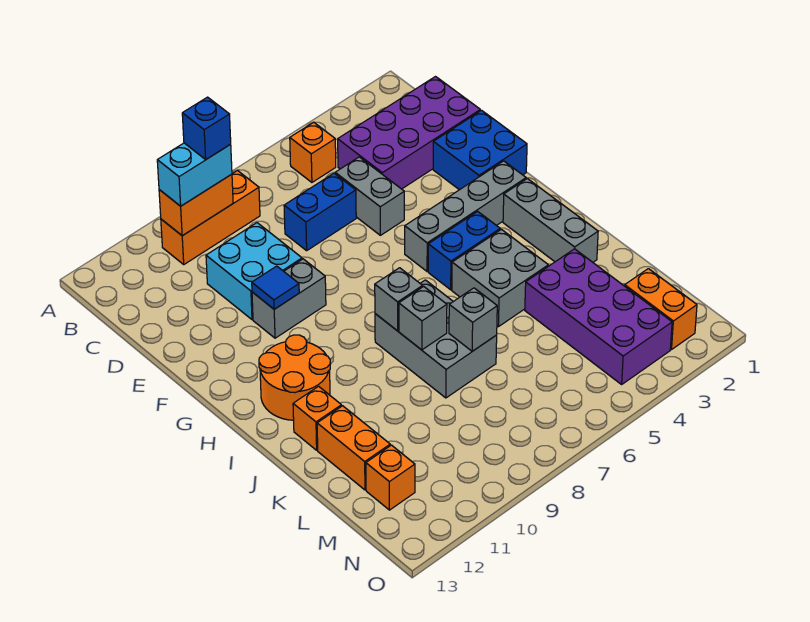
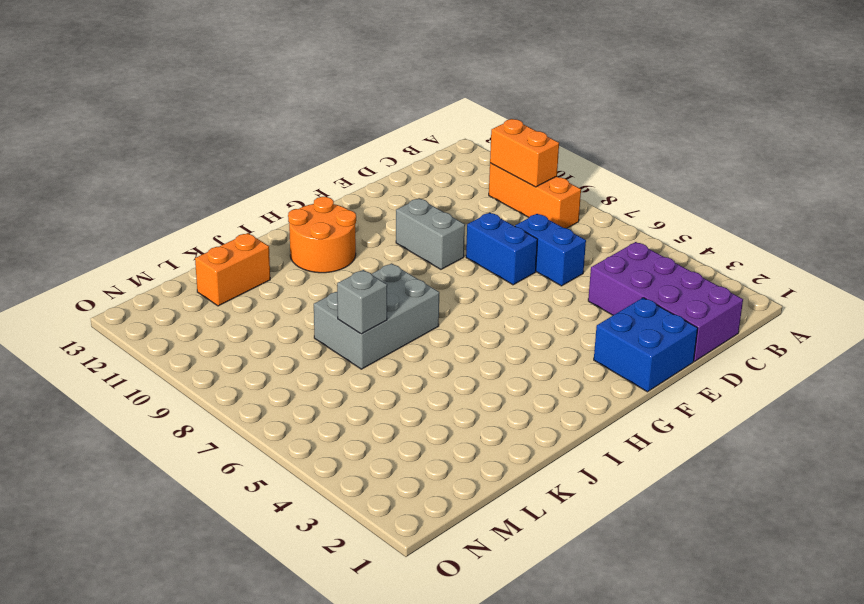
blue 1x2 brick [466,213,538,285] -> blue 1x2 brick moved to [428,211,500,290]
none -> orange 1x1 brick [290,122,336,182]
none -> grey 1x2 brick [335,157,404,235]
none -> cyan 2x2 brick [206,223,302,320]

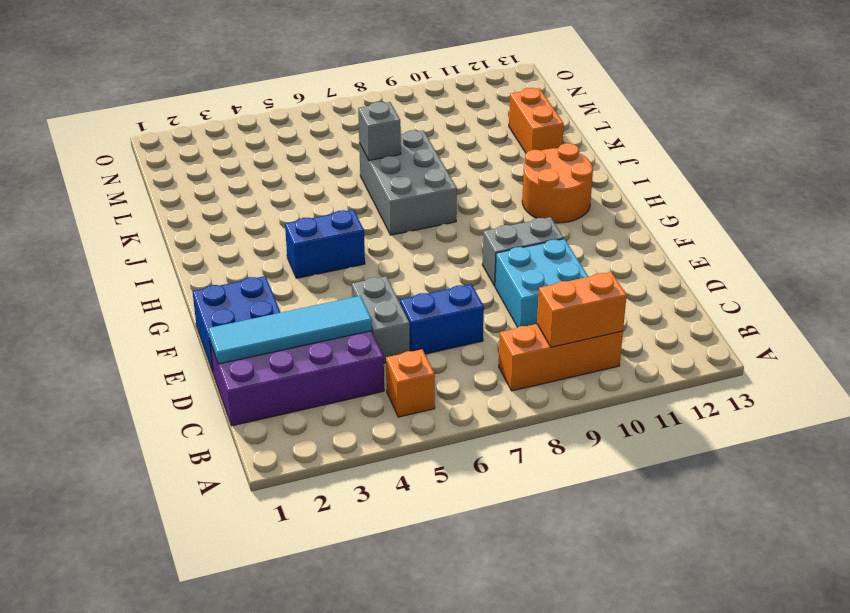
cyan 1x4 tile [208,296,372,364] -> none
none -> grey 1x4 brick [405,161,526,271]
none -> grey 1x3 brick [503,179,598,262]
none -> grey 2x2 brick [452,229,548,327]

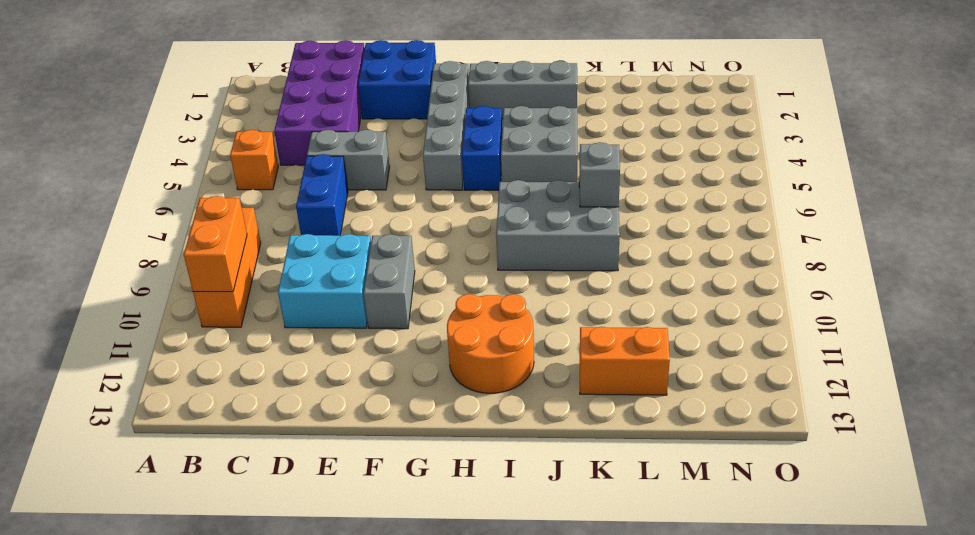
none -> orange 1x1 brick [293,386,342,450]
none -> purple 2x4 brick [525,249,672,384]
none -> orange 1x2 brick [625,269,697,350]

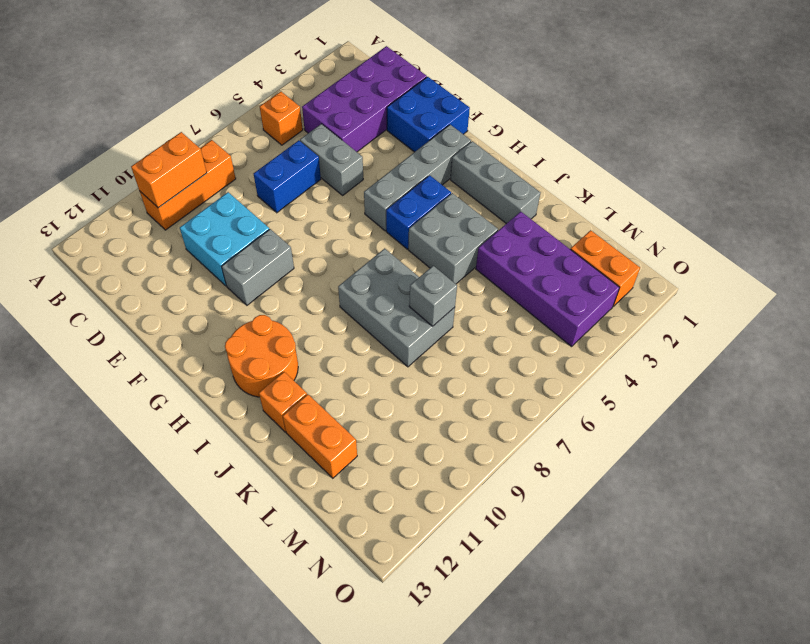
none -> orange 1x1 brick [366,445,415,510]
none -> blue 1x1 tile [252,266,299,309]
none -> grey 1x1 brick [375,268,423,331]

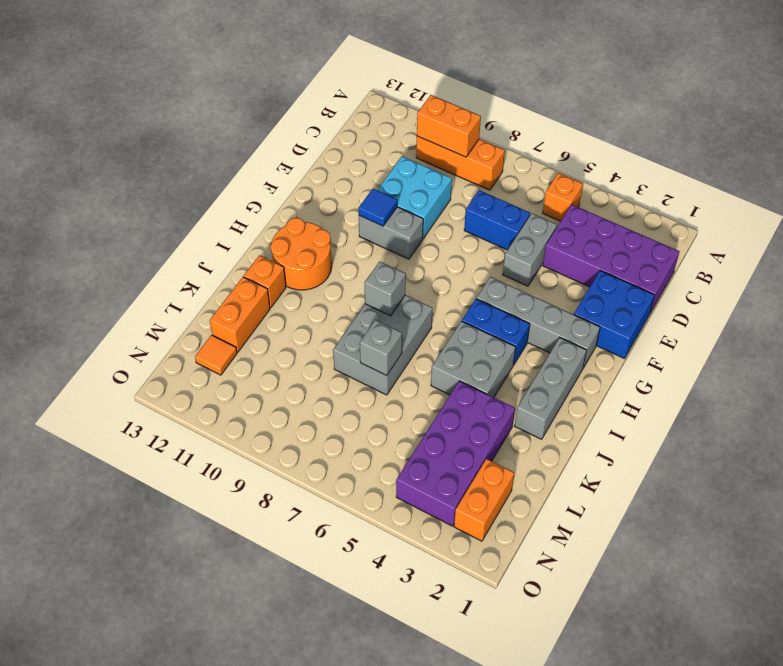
orange 1x1 tile [195,335,237,375] -> orange 1x1 brick [366,445,415,510]
none -> grey 1x1 brick [399,286,447,350]
none -> cyan 1x2 brick [157,143,232,206]
none -> blue 1x1 brick [182,97,231,159]

